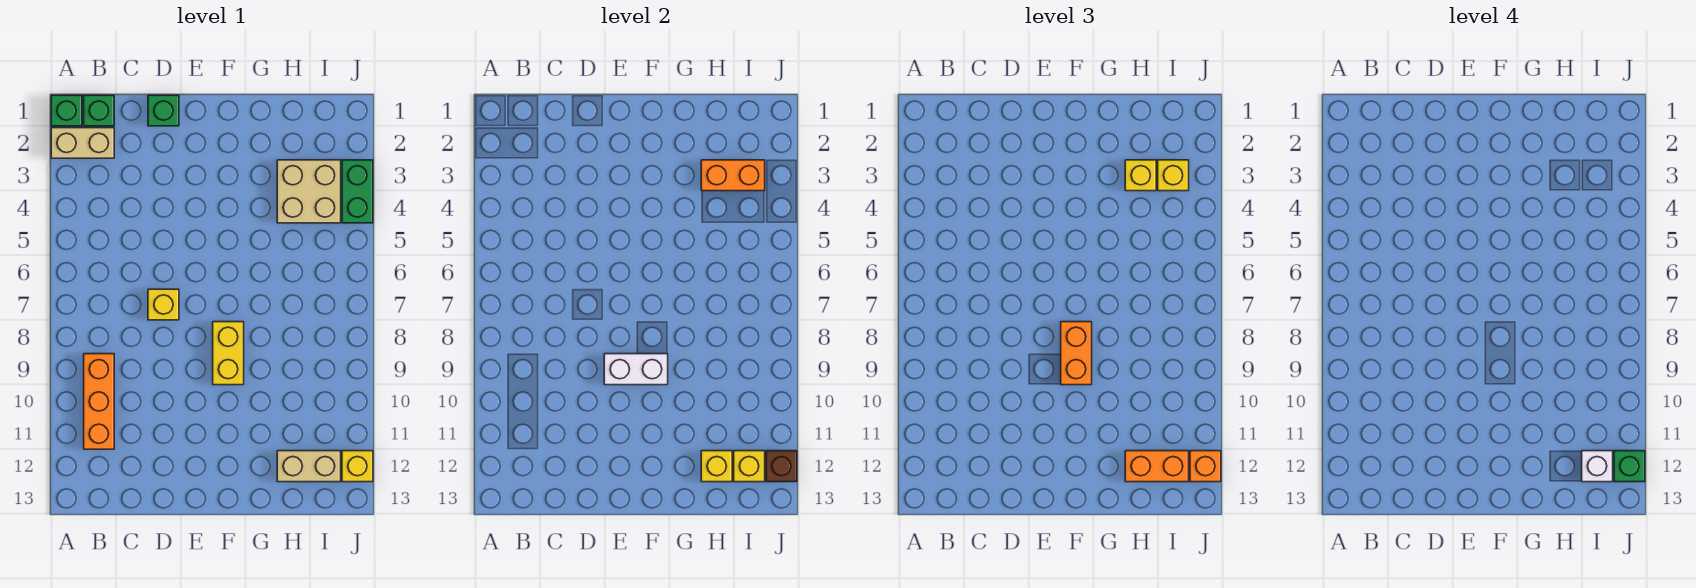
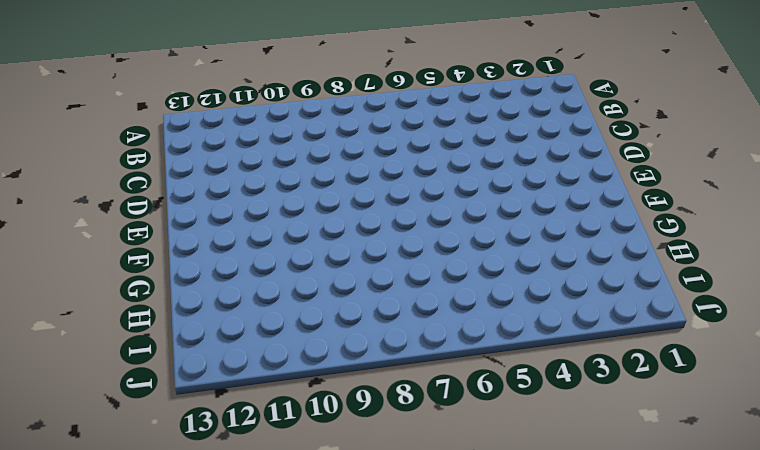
none -> green 1x1 brick [51,95,82,126]
none -> tan 1x2 brick [51,128,114,158]
none -> green 1x1 brick [84,95,114,126]

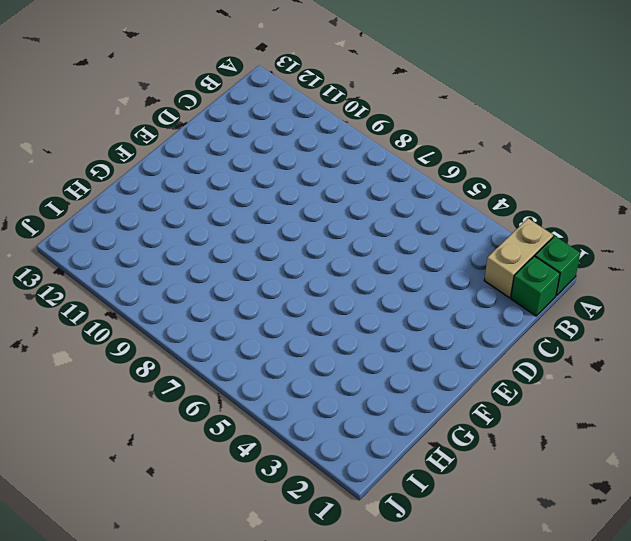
none -> orange 1x3 brick [84,354,114,449]
none -> green 1x1 brick [148,95,179,126]
none -> yellow 1x1 brick [148,289,179,320]

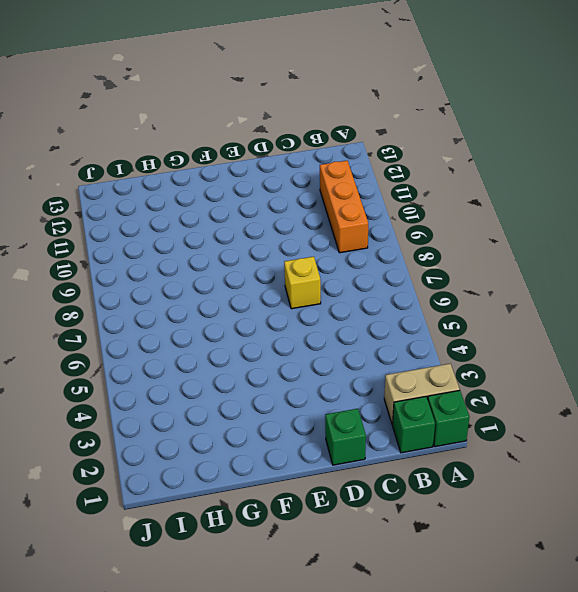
none -> yellow 1x2 brick [213,322,244,385]
none -> tan 2x2 brick [277,160,341,223]
none -> tan 1x2 brick [277,451,341,482]

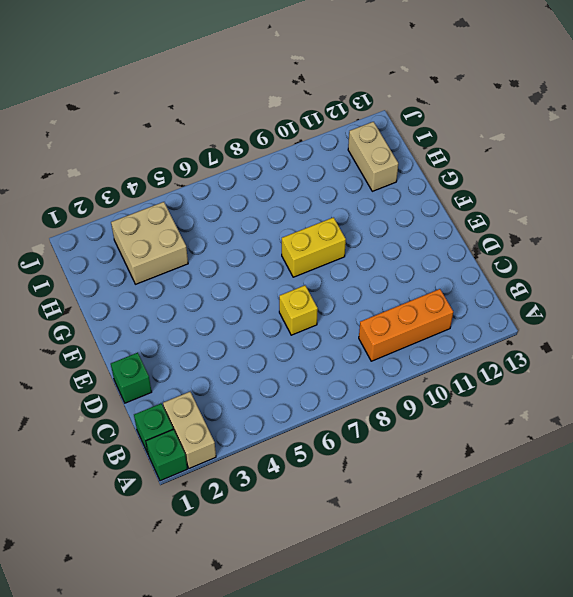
none -> green 1x2 brick [342,160,373,223]
none -> yellow 1x1 brick [342,451,373,482]
none -> white 1x2 brick [604,354,668,385]

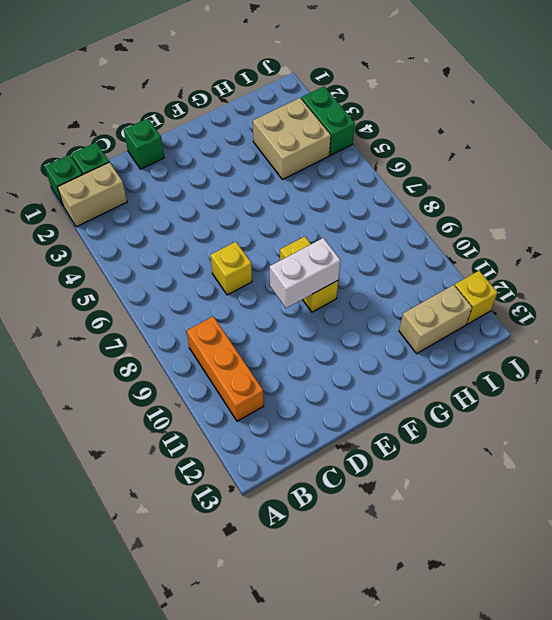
none -> orange 1x2 brick [701,160,765,191]
none -> yellow 1x1 brick [701,451,732,482]
none -> yellow 1x1 brick [734,451,765,482]

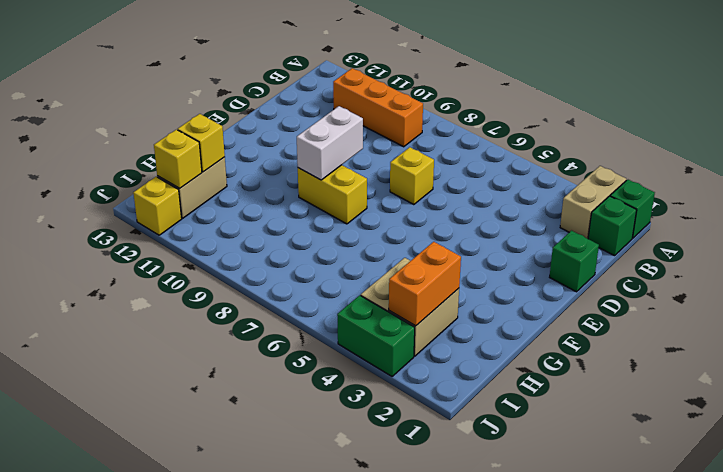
none -> brown 1x1 brick [766,451,797,482]
none -> orange 1x2 brick [1061,322,1092,385]
none -> yellow 1x1 brick [1125,160,1156,191]

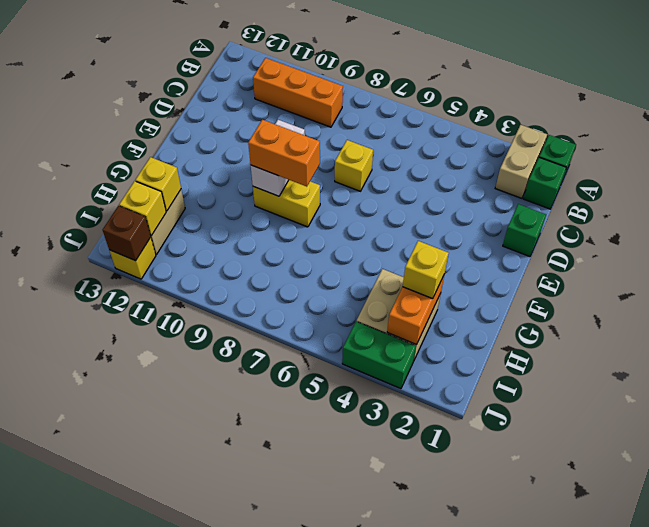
none -> orange 1x2 brick [1125,451,1189,482]
none -> yellow 1x1 brick [1158,160,1189,191]
none -> orange 1x1 brick [1190,451,1221,482]

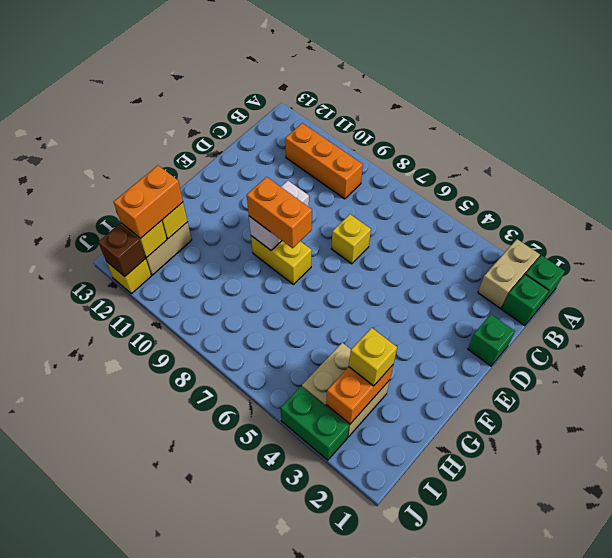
none -> yellow 1x1 brick [1158,160,1189,191]
none -> orange 1x1 brick [1190,451,1221,482]
none -> white 1x1 brick [1582,451,1613,482]

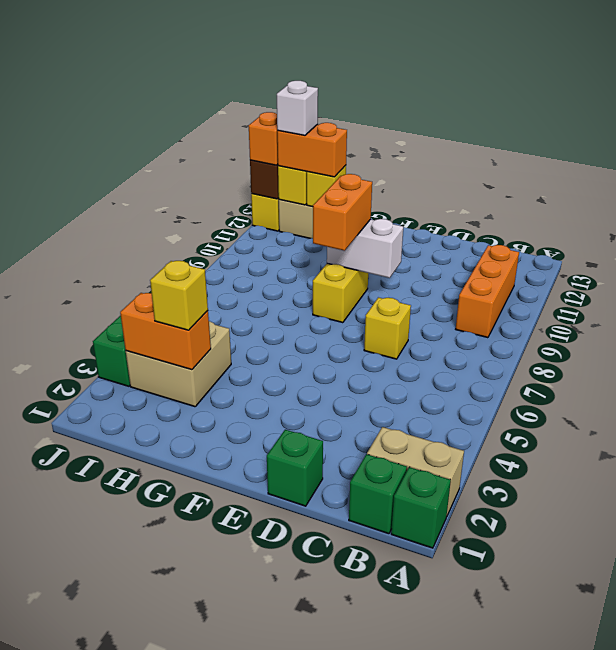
none -> yellow 1x1 brick [1158,160,1189,191]
none -> green 1x1 brick [1614,451,1645,482]

